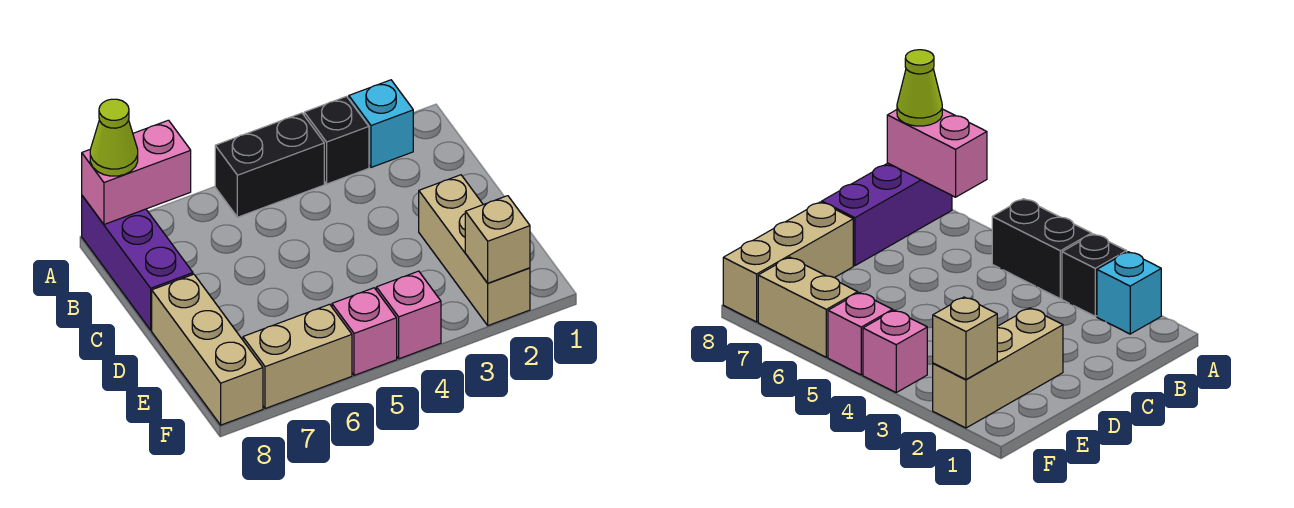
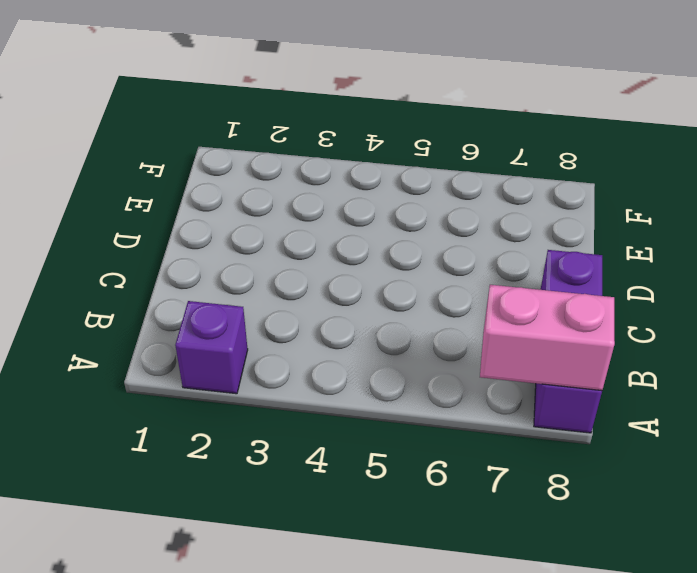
purple 1x1 brick [175,301,248,394] -> cyan 1x1 brick [349,80,413,167]
none -> black 1x1 brick [304,96,369,184]
none -> black 1x2 brick [215,113,324,217]
none -> tan 1x3 brick [419,175,530,326]

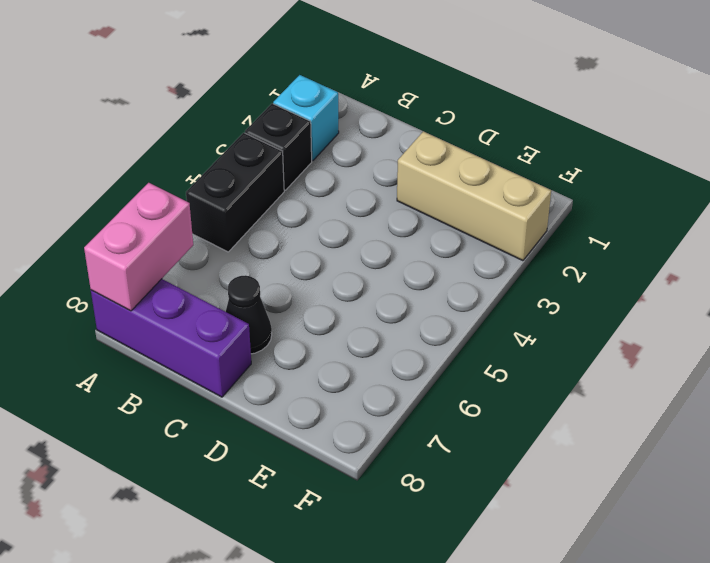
black 1x1 cone [226,275,272,354] -> none
none -> tan 1x3 brick [152,274,263,425]
none -> pink 1x1 brick [376,271,441,359]
none -> pink 1x1 brick [332,288,397,375]

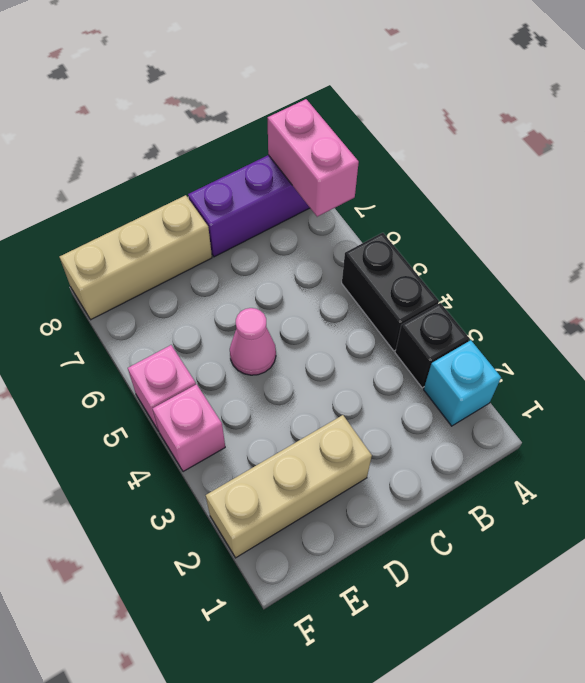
pink 1x1 cone [230,308,276,375] -> none
none -> tan 1x2 brick [243,304,352,409]
none -> tan 1x1 brick [465,196,530,283]
none -> lime 1x1 cone [90,99,138,176]

